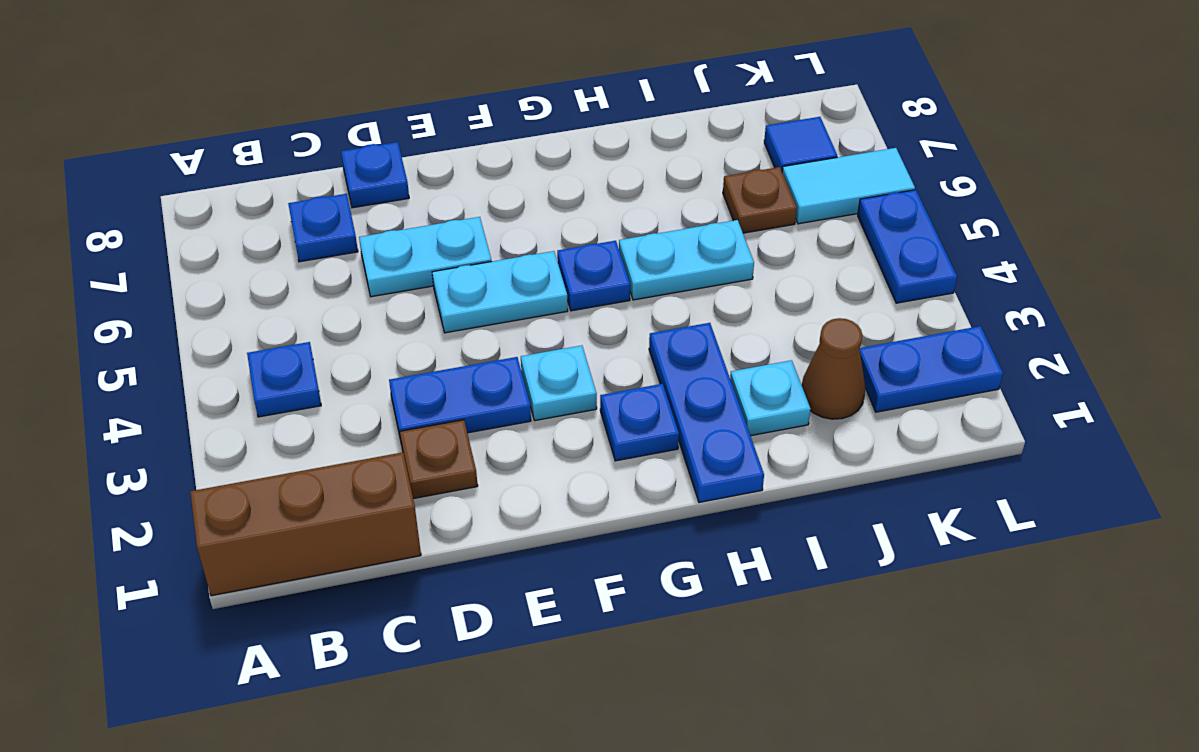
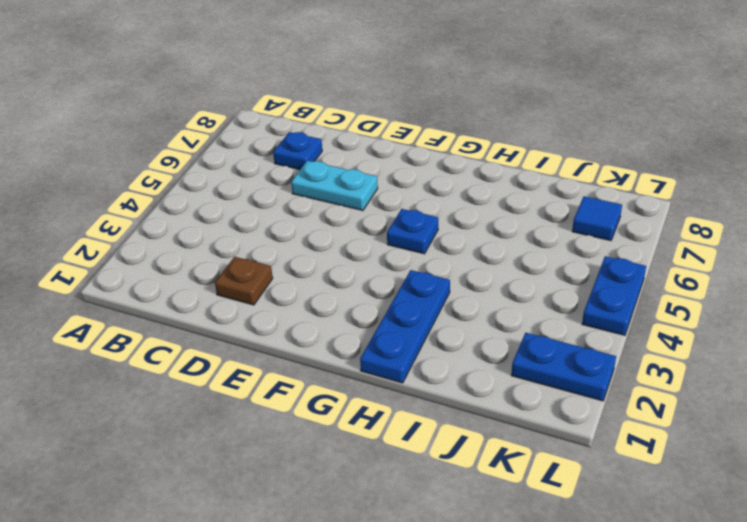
none -> brown 1x3 brick [190,452,421,596]
none -> blue 1x1 plate [247,342,321,417]
none -> blue 1x2 plate [389,357,531,445]

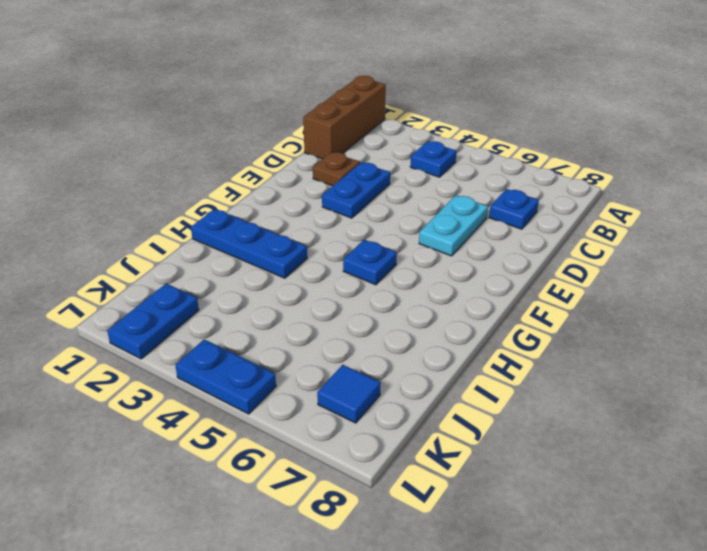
none -> blue 1x1 plate [341,142,409,208]
none -> cyan 1x2 plate [432,251,568,333]
none -> cyan 1x1 plate [521,345,597,421]

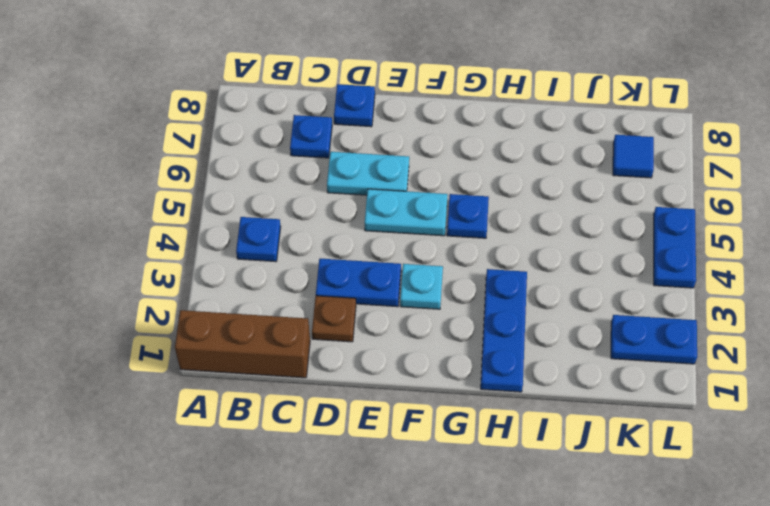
none -> blue 1x1 plate [600,384,679,461]
none -> cyan 1x2 plate [619,220,754,300]
none -> cyan 1x1 plate [730,360,811,436]

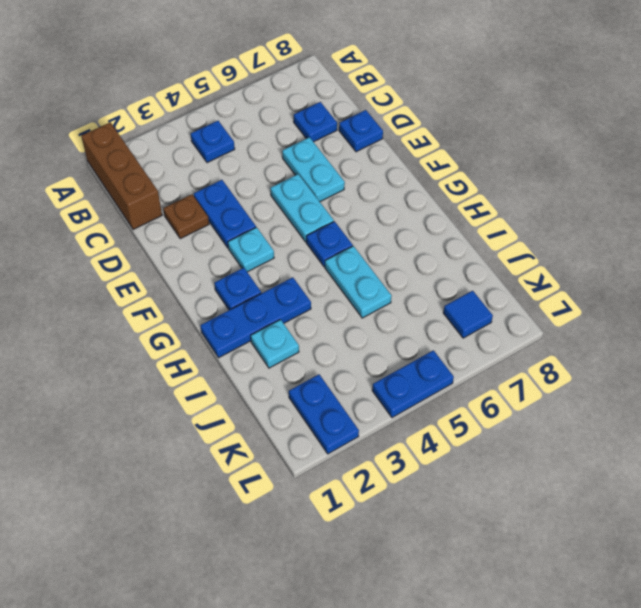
none -> brown 1x1 cone [802,318,866,419]
none -> brown 1x1 plate [723,167,797,233]
none -> cyan 1x2 tile [782,148,915,224]

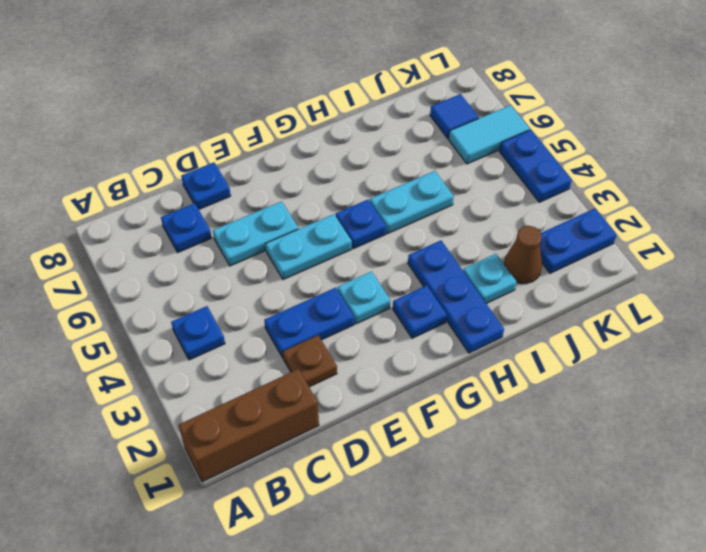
none -> brown 1x1 plate [723,167,797,233]

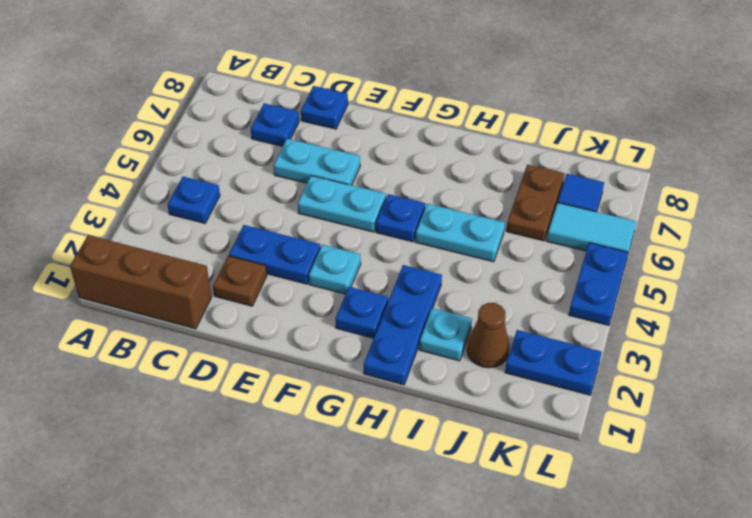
brown 1x2 plate [507,165,564,241] -> brown 1x1 plate [723,167,797,233]

